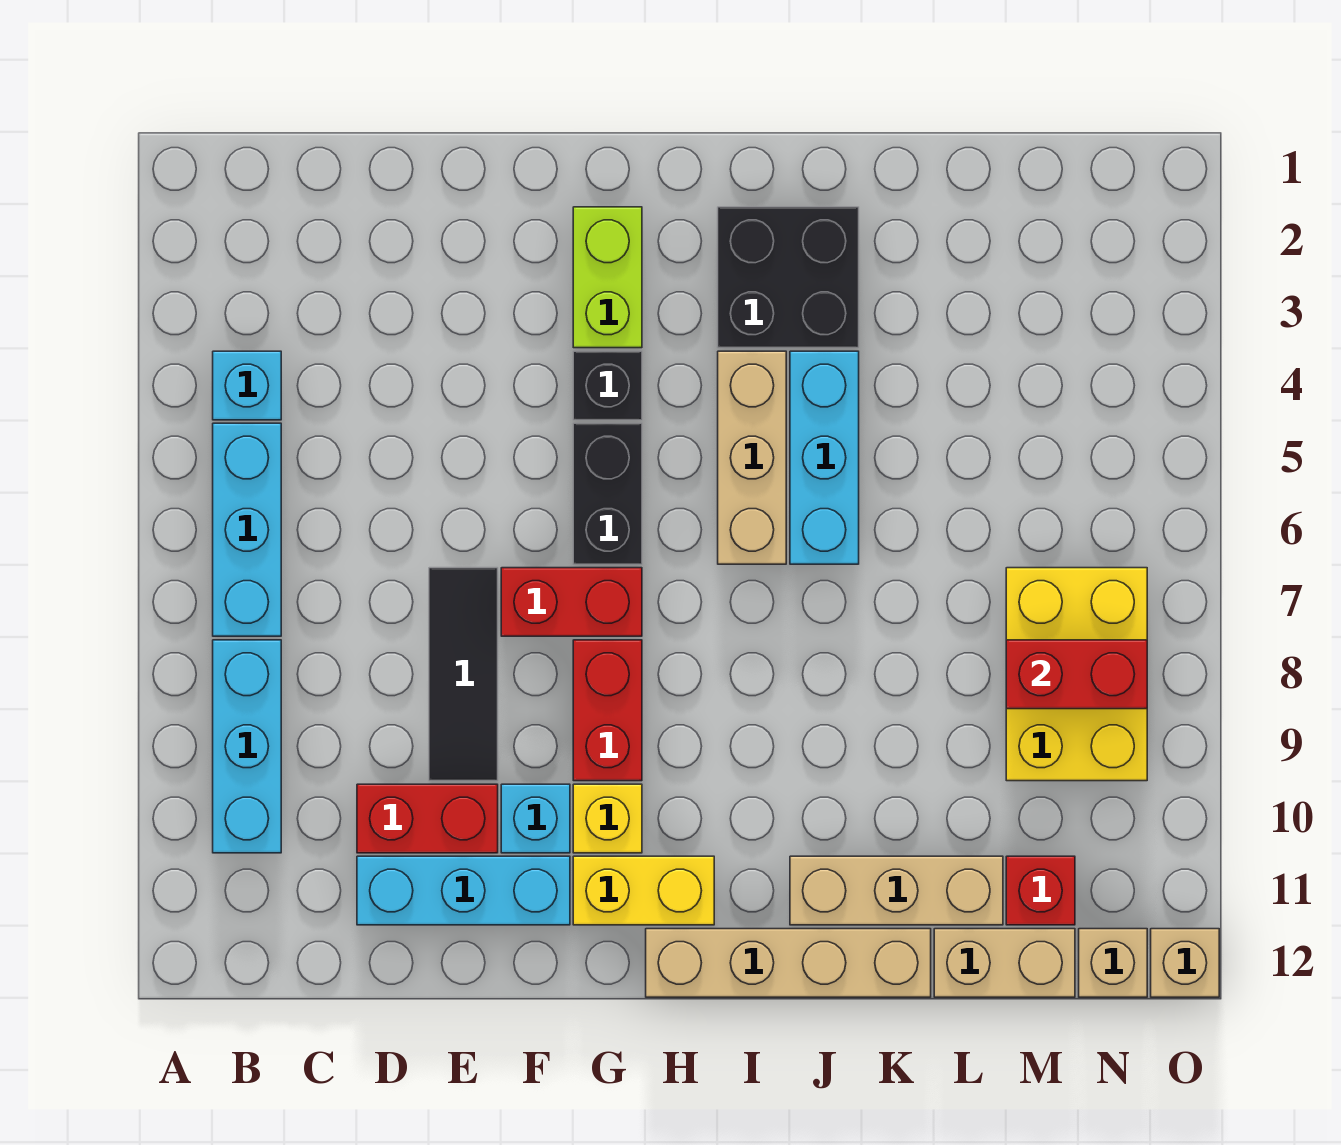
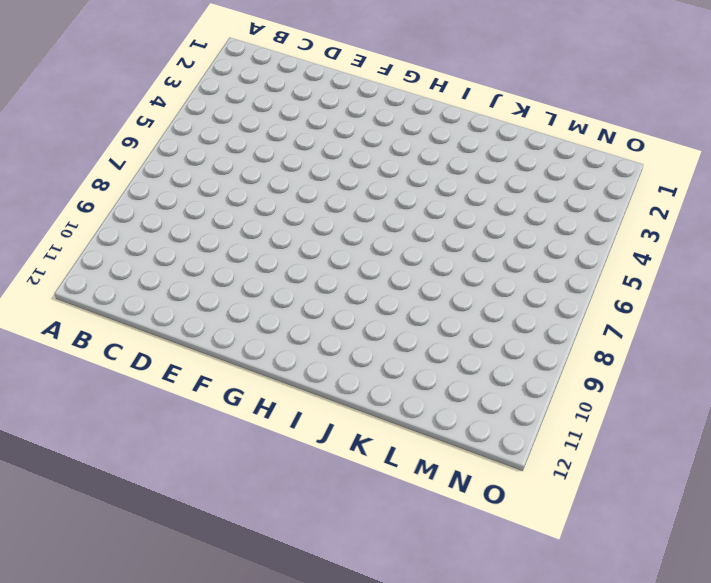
none -> cyan 1x1 brick [213,351,281,420]
none -> cyan 1x3 brick [213,423,281,636]
none -> cyan 1x3 brick [213,640,281,853]

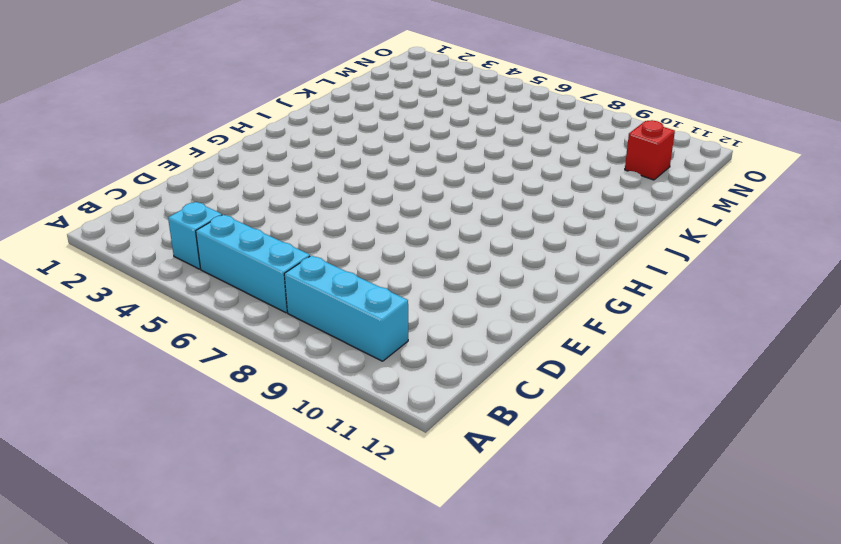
none -> red 1x2 brick [357,784,498,853]
none -> cyan 1x3 brick [357,856,570,925]
none -> black 1x3 tile [429,568,498,781]

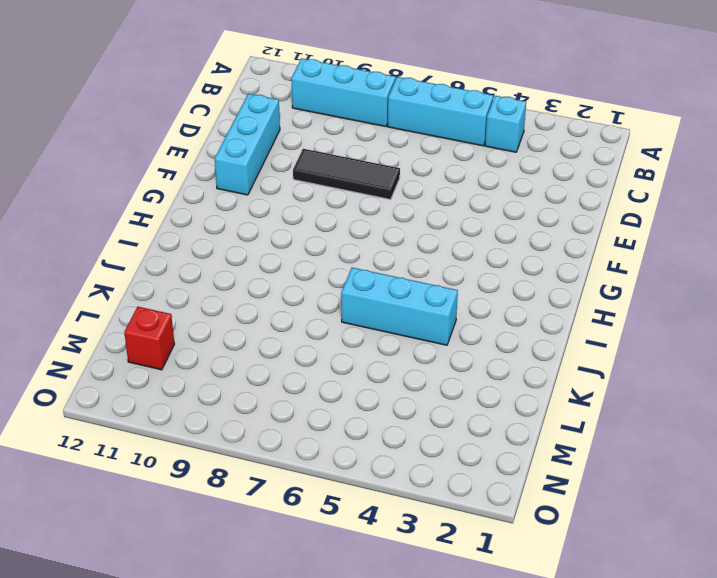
none -> red 1x2 brick [357,784,498,853]
none -> red 1x2 brick [501,568,642,636]
none -> cyan 1x1 brick [501,784,570,853]

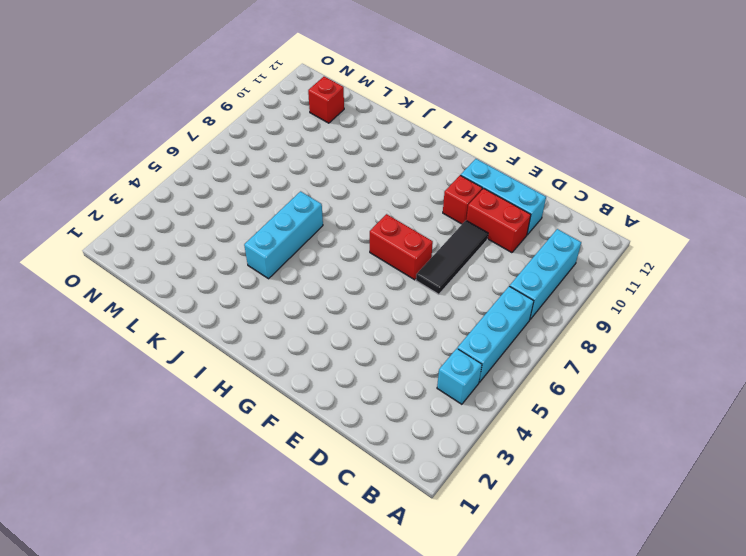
red 1x1 brick [443,175,482,224] -> cyan 1x1 brick [501,784,570,853]
none -> lime 1x2 brick [573,207,642,348]
none -> black 1x1 brick [573,351,642,420]
none -> black 1x2 brick [573,423,642,564]

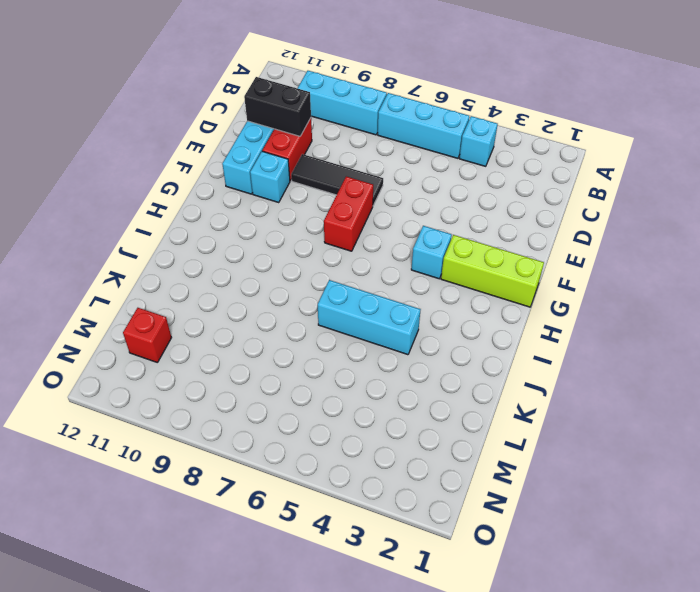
black 1x2 brick [244,77,311,136] -> black 1x2 brick moved to [573,423,642,564]
lime 1x3 brick [441,235,544,307] -> lime 1x2 brick [573,207,642,348]
cyan 1x1 brick [411,226,452,279] -> black 1x1 brick [573,351,642,420]
none -> red 1x2 brick [573,640,642,781]
none -> yellow 1x1 brick [573,784,642,853]
none -> yellow 1x2 brick [573,856,714,925]

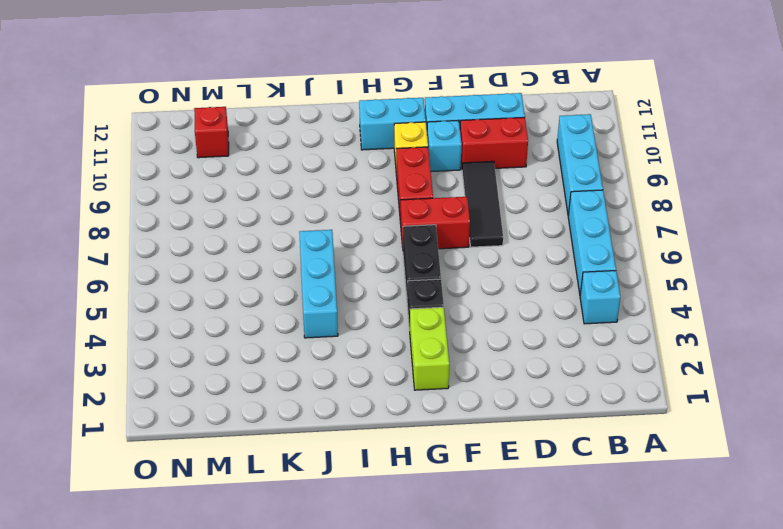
cyan 1x2 brick [359,98,426,150] -> yellow 1x2 brick [573,856,714,925]
none -> tan 1x4 brick [646,929,931,997]
none -> black 2x2 brick [718,207,859,348]
none -> tan 1x3 brick [718,351,786,564]

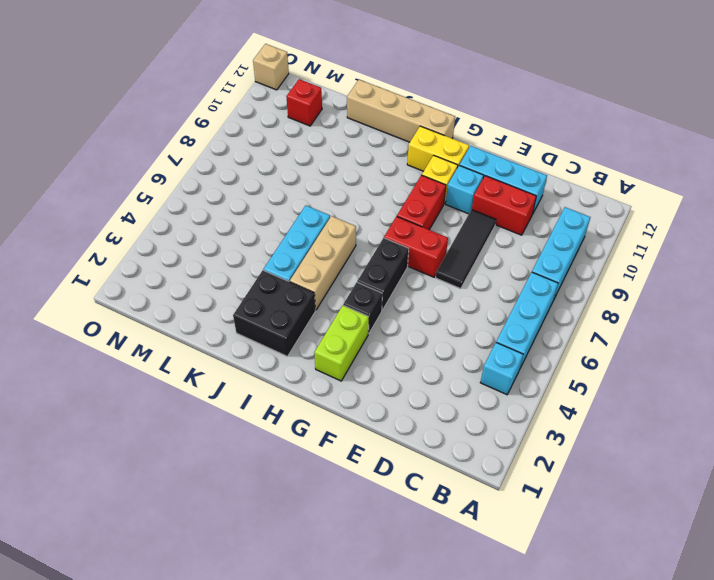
none -> tan 1x3 brick [790,856,1003,925]
none -> tan 1x2 brick [934,929,1075,997]
none -> yellow 2x3 brick [1006,568,1147,781]

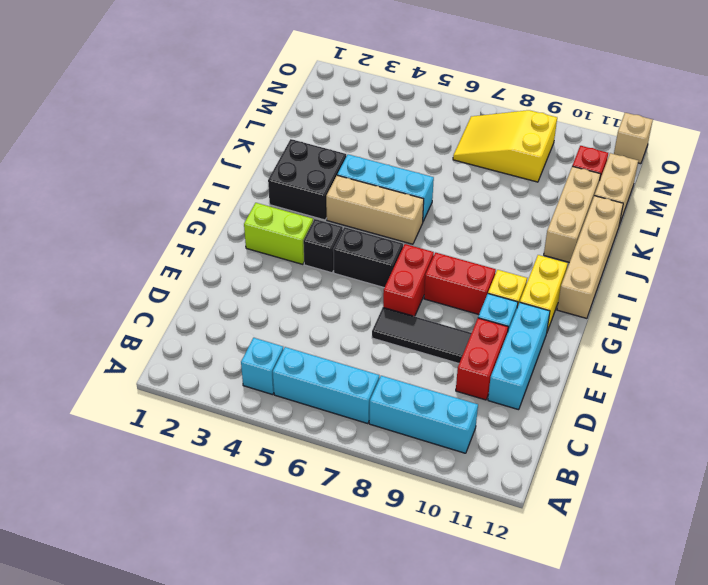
yellow 2x3 slope [453,110,557,182] -> yellow 2x3 brick [1006,568,1147,781]
none -> tan 1x1 brick [1079,929,1147,997]
none -> red 1x2 brick [1006,640,1147,709]

